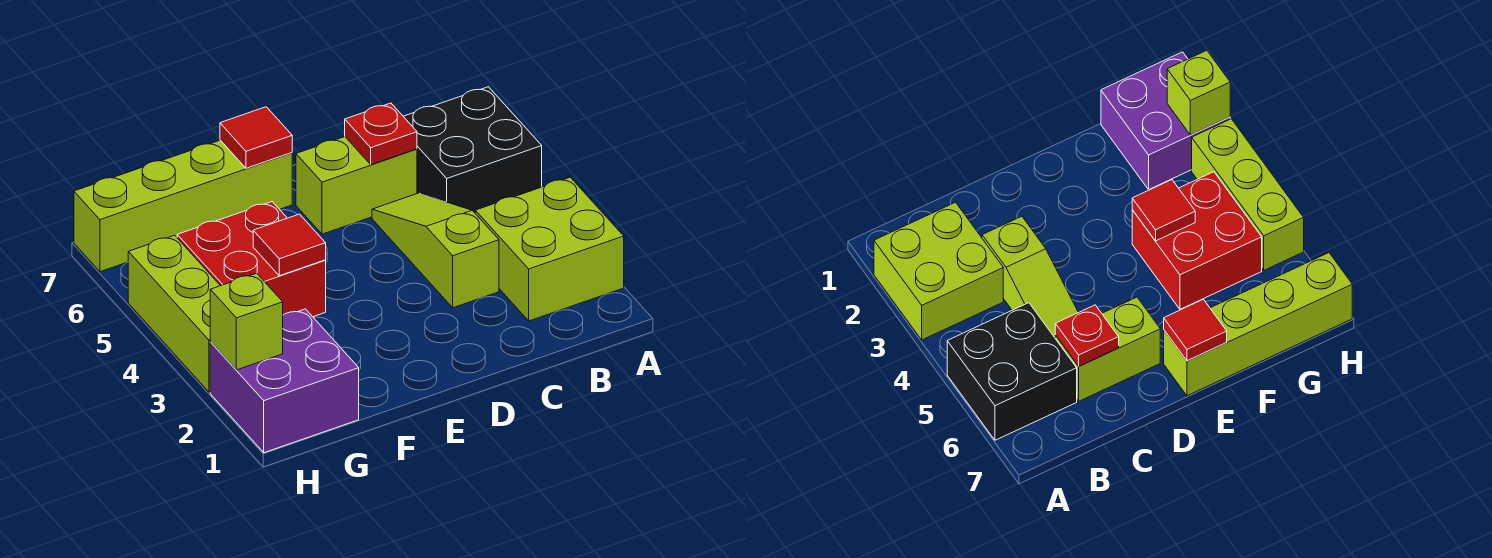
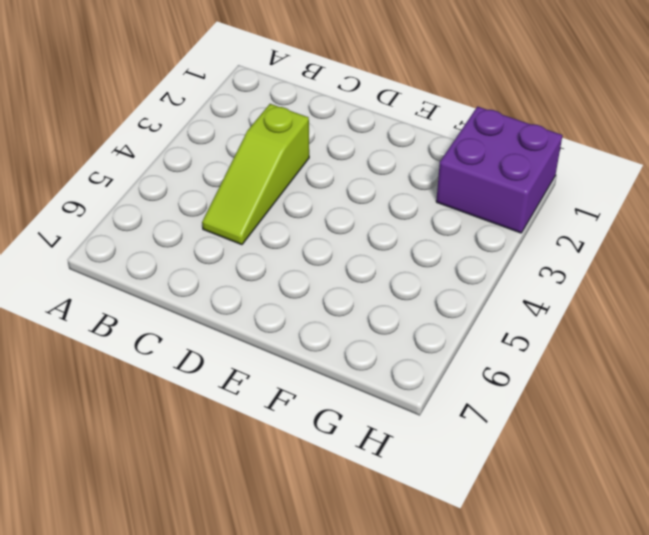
none -> lime 2x2 brick [475,177,624,321]
none -> black 2x2 brick [403,87,542,213]
none -> lime 1x2 brick [296,137,417,234]

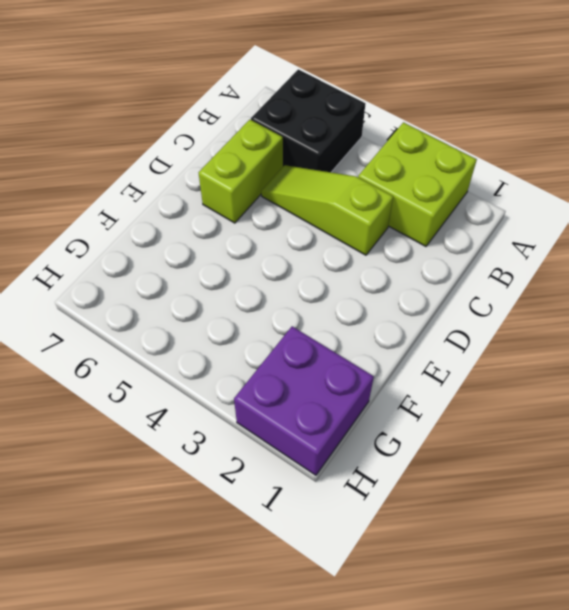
none -> lime 1x4 brick [74,140,292,272]
none -> red 2x2 brick [177,202,326,317]
none -> lime 1x3 brick [128,235,220,392]

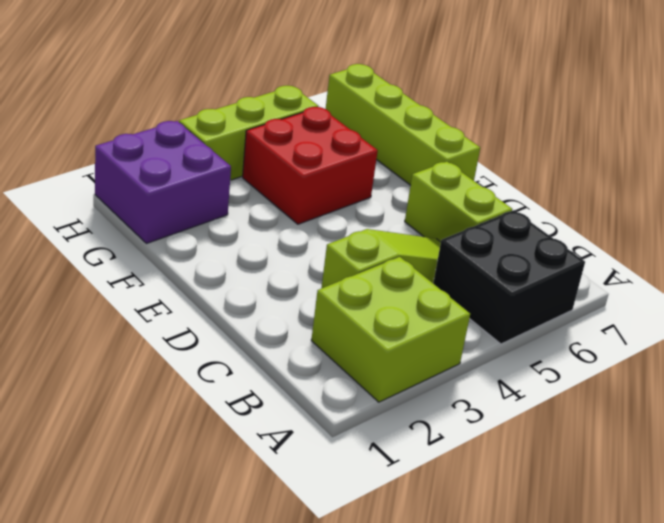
none -> red 1x1 plate [345,103,417,165]
none -> red 1x1 tile [220,107,292,168]
none -> red 1x1 tile [253,214,326,276]

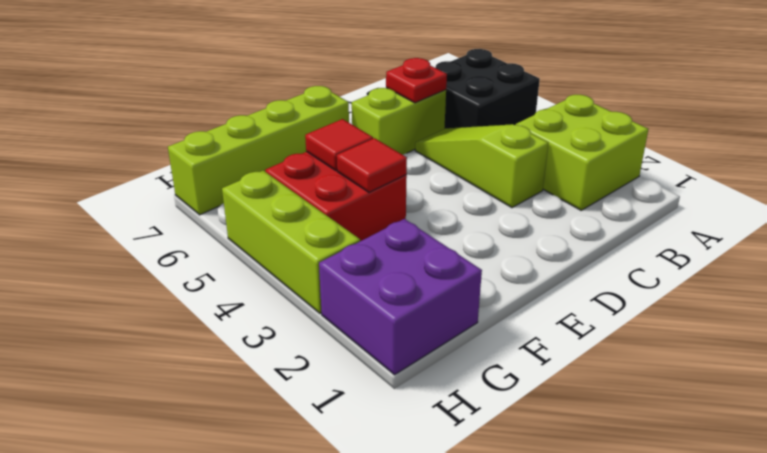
red 1x1 tile [305,119,373,170] -> red 1x1 tile moved to [220,107,292,168]
none -> lime 1x1 brick [210,273,283,370]

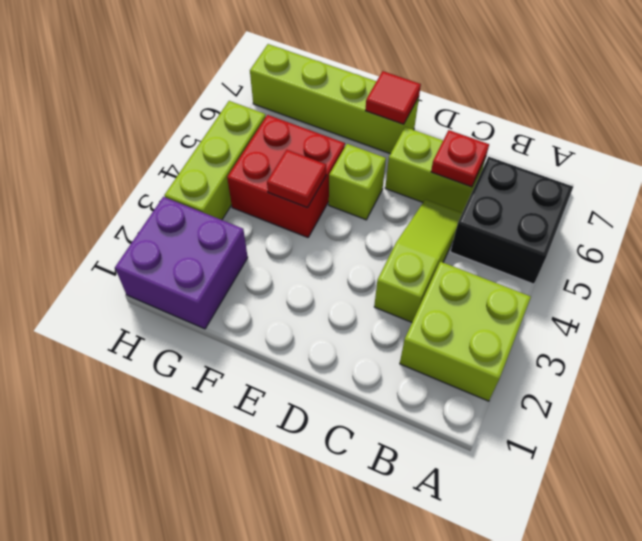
lime 1x1 brick [329,144,386,220] -> lime 1x1 brick moved to [210,273,283,370]

